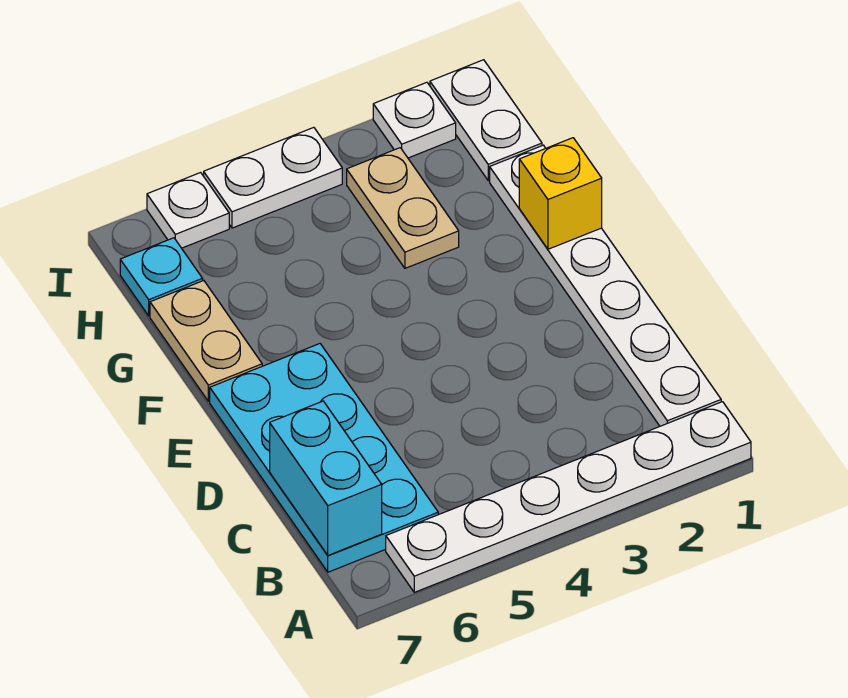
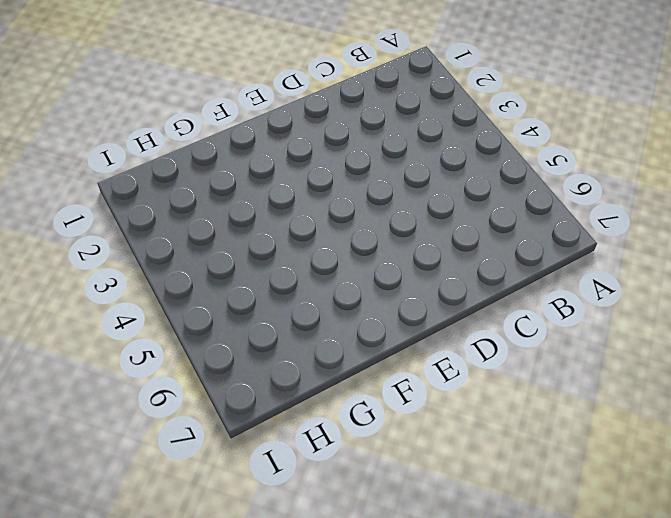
none -> white 1x6 plate [386,402,751,592]
none -> white 1x6 plate [490,145,721,426]
none -> cyan 2x4 plate [210,344,438,572]

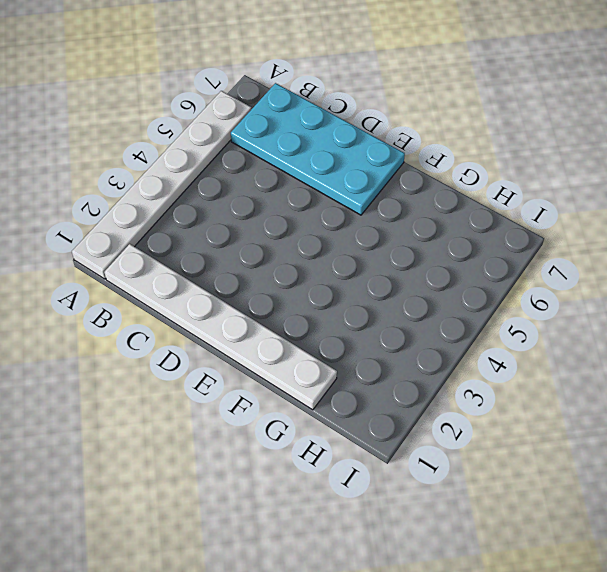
none -> tan 1x2 plate [150,281,262,401]
none -> tan 1x2 plate [347,148,459,268]
none -> white 1x2 plate [430,60,542,181]

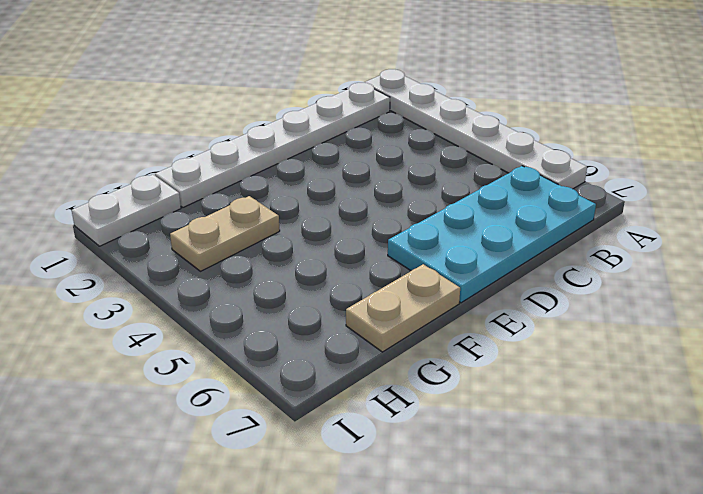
none -> cyan 1x1 plate [120,238,203,316]
none -> white 1x1 plate [373,82,456,158]
none -> white 1x2 plate [204,127,342,228]

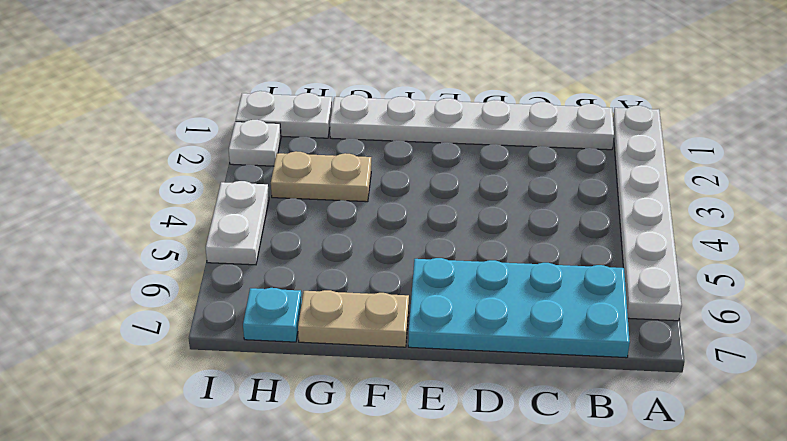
none -> white 1x1 plate [147,173,229,248]
none -> cyan 1x2 brick [270,401,382,555]
none -> yellow 1x1 brick [519,138,602,249]

